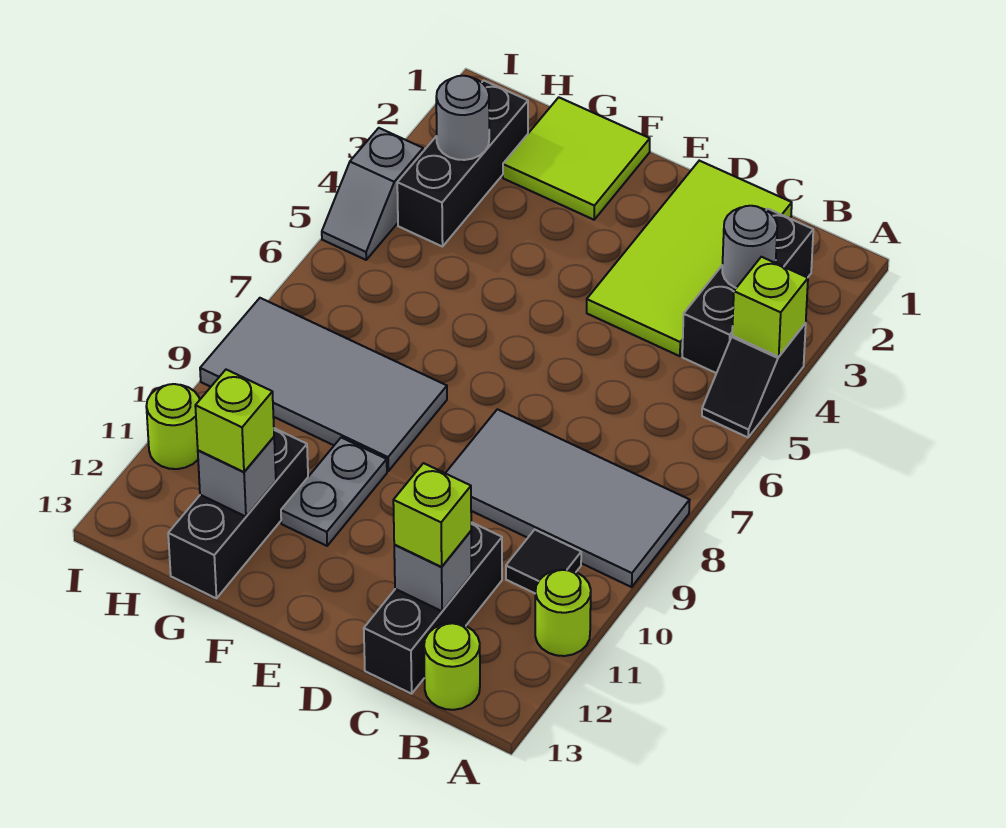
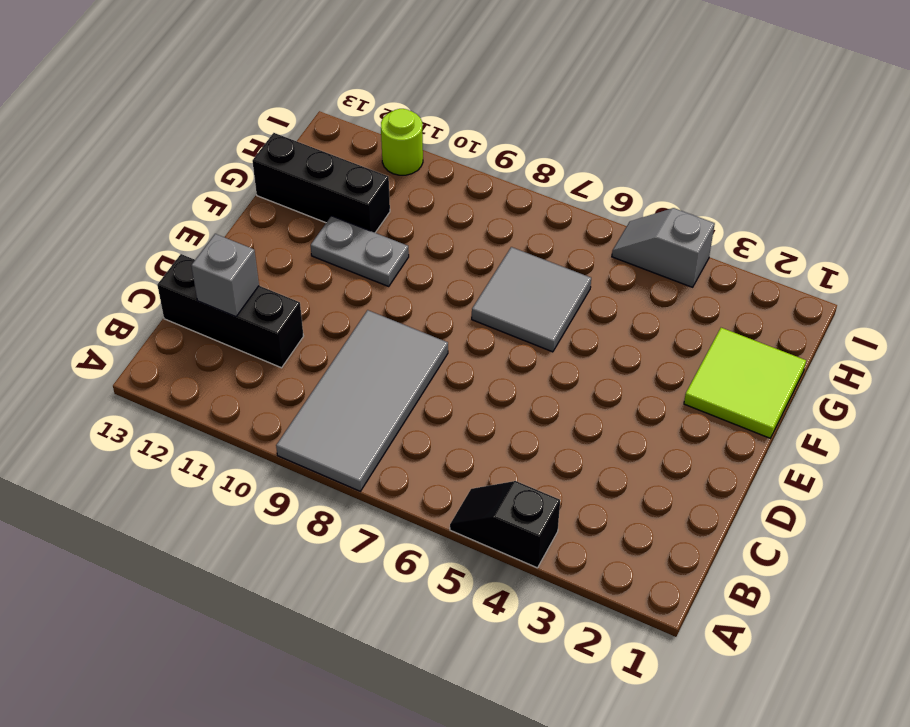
grey 2x2 tile [472,247,591,352] -> none
none -> lime 1x1 round brick [535,570,591,656]
none -> black 1x3 brick [682,209,813,373]
none -> black 1x1 tile [506,530,581,593]

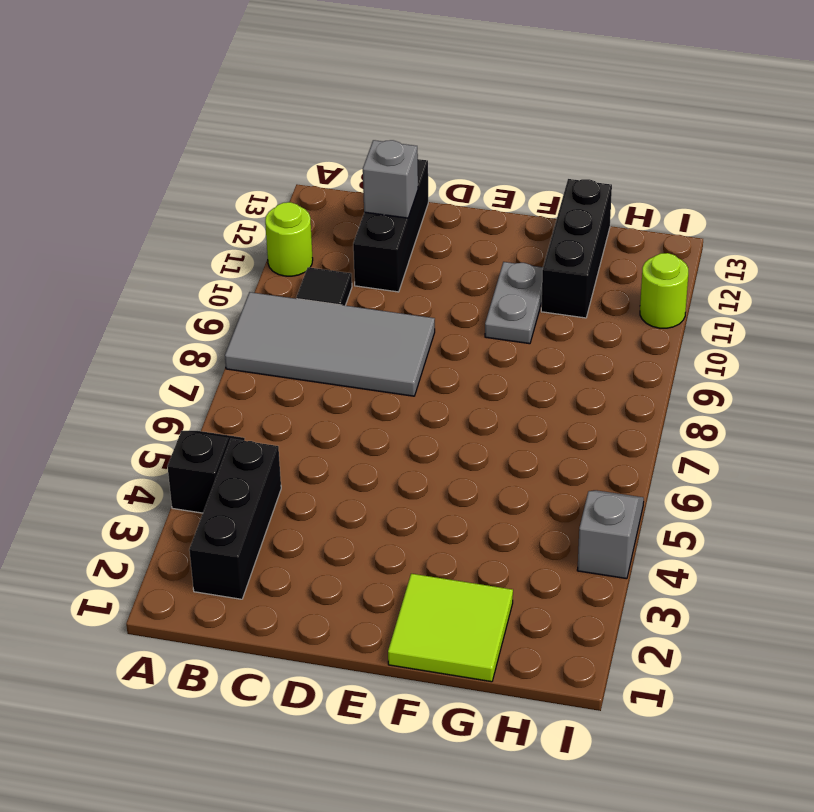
none -> lime 1x1 round brick [424,623,480,710]
none -> lime 2x4 tile [587,161,792,356]
none -> grey 2x4 tile [200,298,447,471]

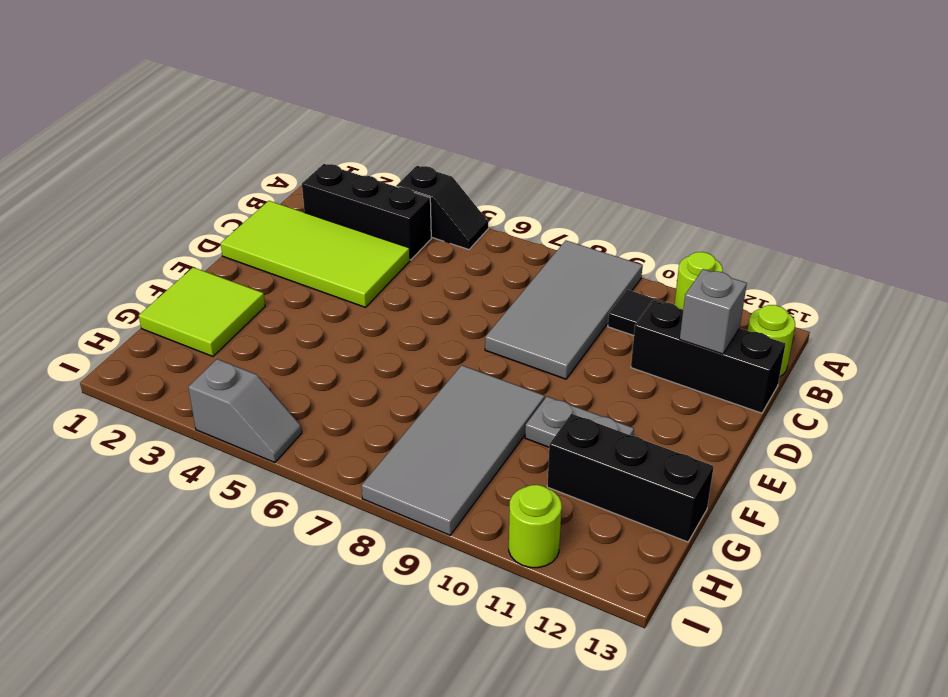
none -> black 1x3 brick [397,80,528,247]
none -> lime 1x1 brick [732,257,808,357]
none -> grey 1x1 round brick [722,206,777,288]

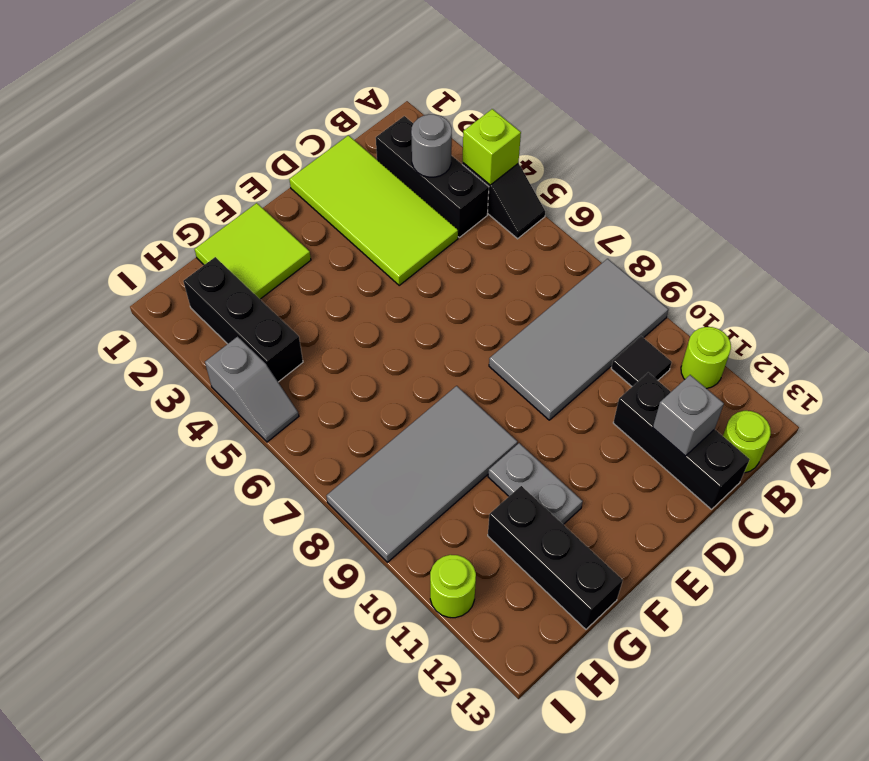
none -> grey 1x1 brick [198,437,276,517]
none -> grey 1x1 round brick [436,76,489,160]
none -> lime 1x1 brick [393,463,471,567]

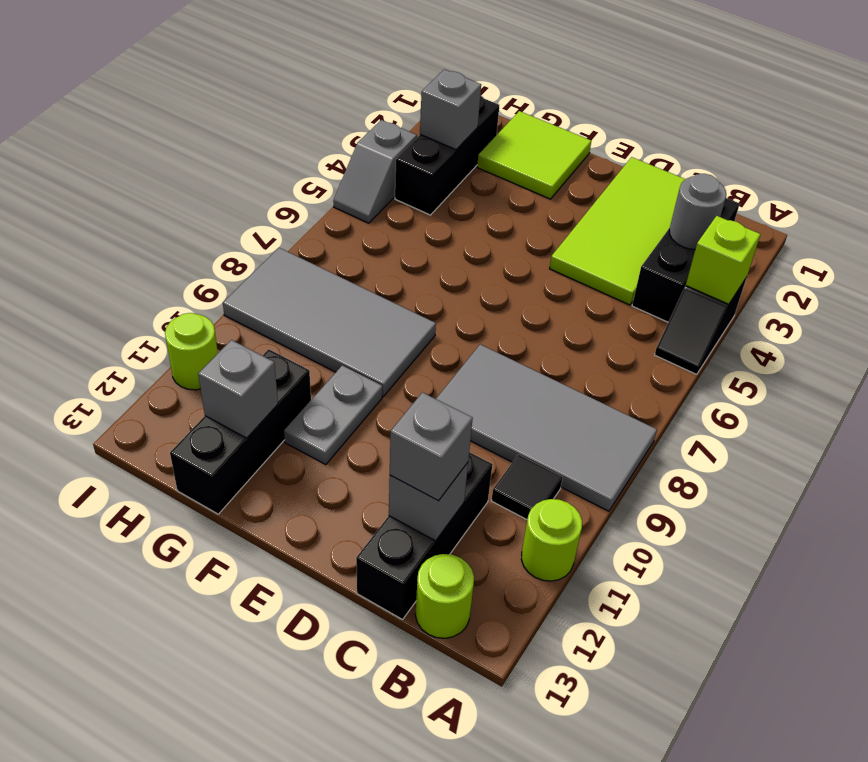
grey 1x1 brick [390,392,473,501] -> lime 1x1 brick [393,463,471,567]
grey 1x1 brick [420,69,481,150] -> grey 1x1 round brick [436,76,489,160]
none -> lime 1x1 brick [195,370,274,472]

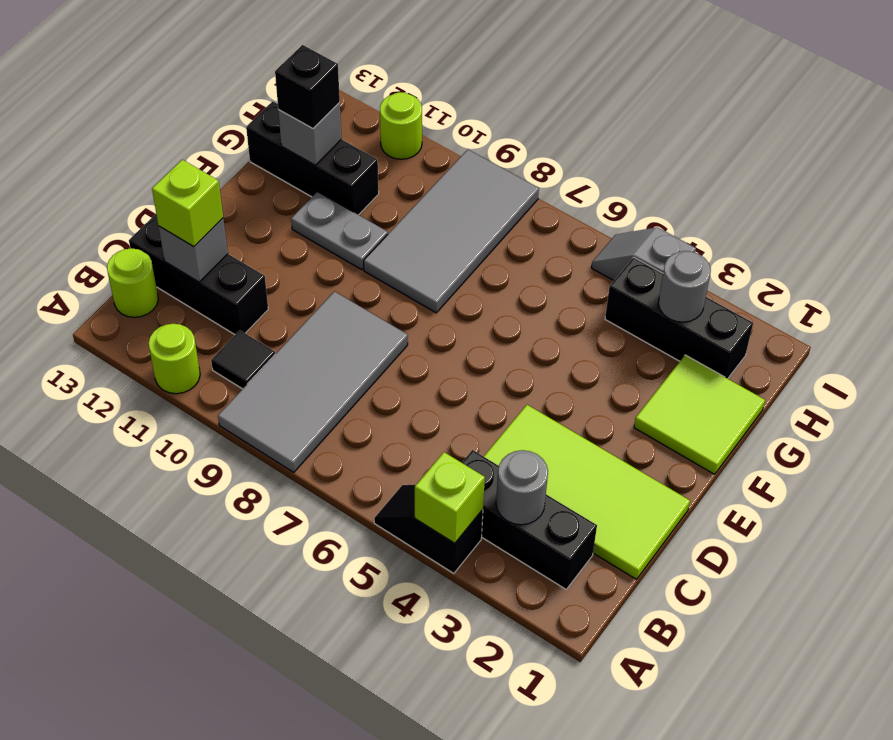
black 1x1 brick [275,45,340,129] -> lime 1x1 brick [195,370,274,472]

